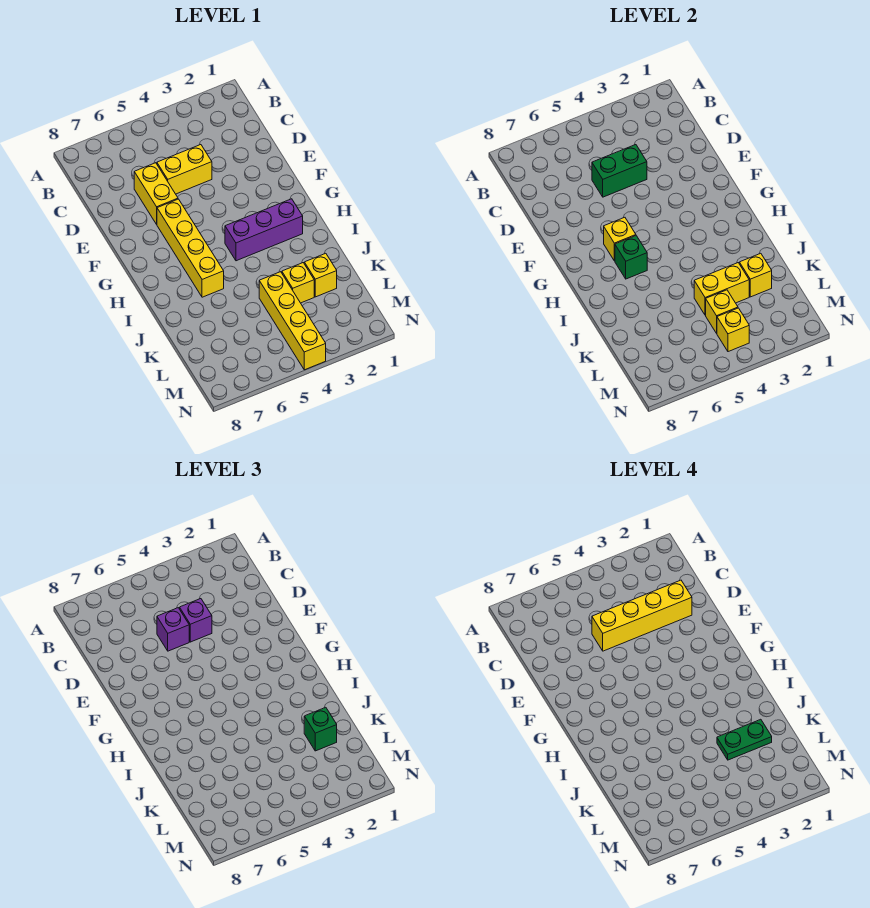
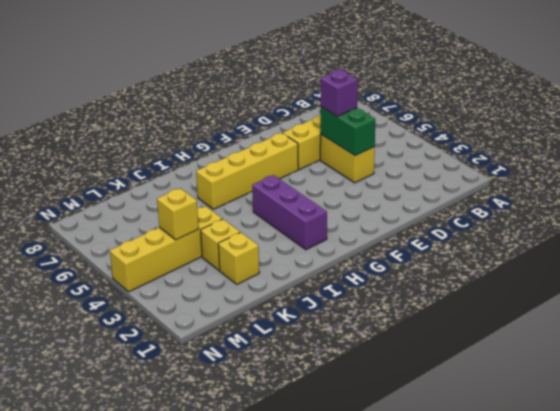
none -> yellow 1x1 brick [604,217,636,261]
none -> green 1x1 brick [615,236,647,279]
none -> yellow 1x1 brick [739,253,772,297]

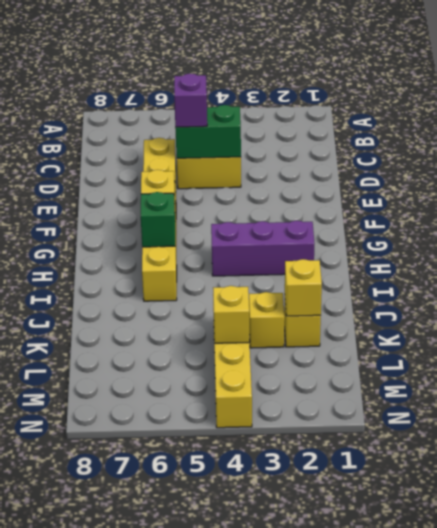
none -> yellow 1x2 brick [694,263,749,315]
none -> yellow 1x1 brick [717,308,749,352]
none -> purple 1x1 brick [180,599,212,642]

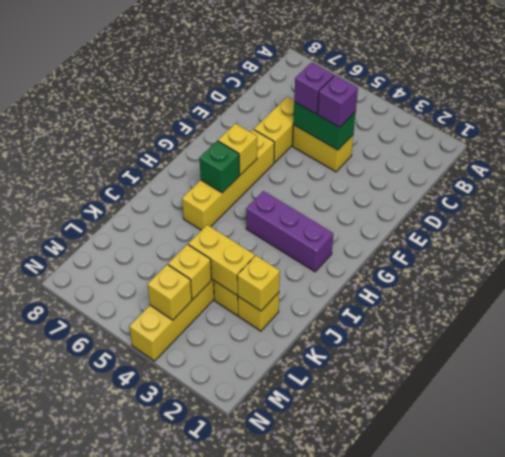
none -> green 1x1 brick [304,707,337,751]
none -> yellow 1x4 brick [592,580,692,651]
none -> green 1x2 plate [717,719,772,760]

